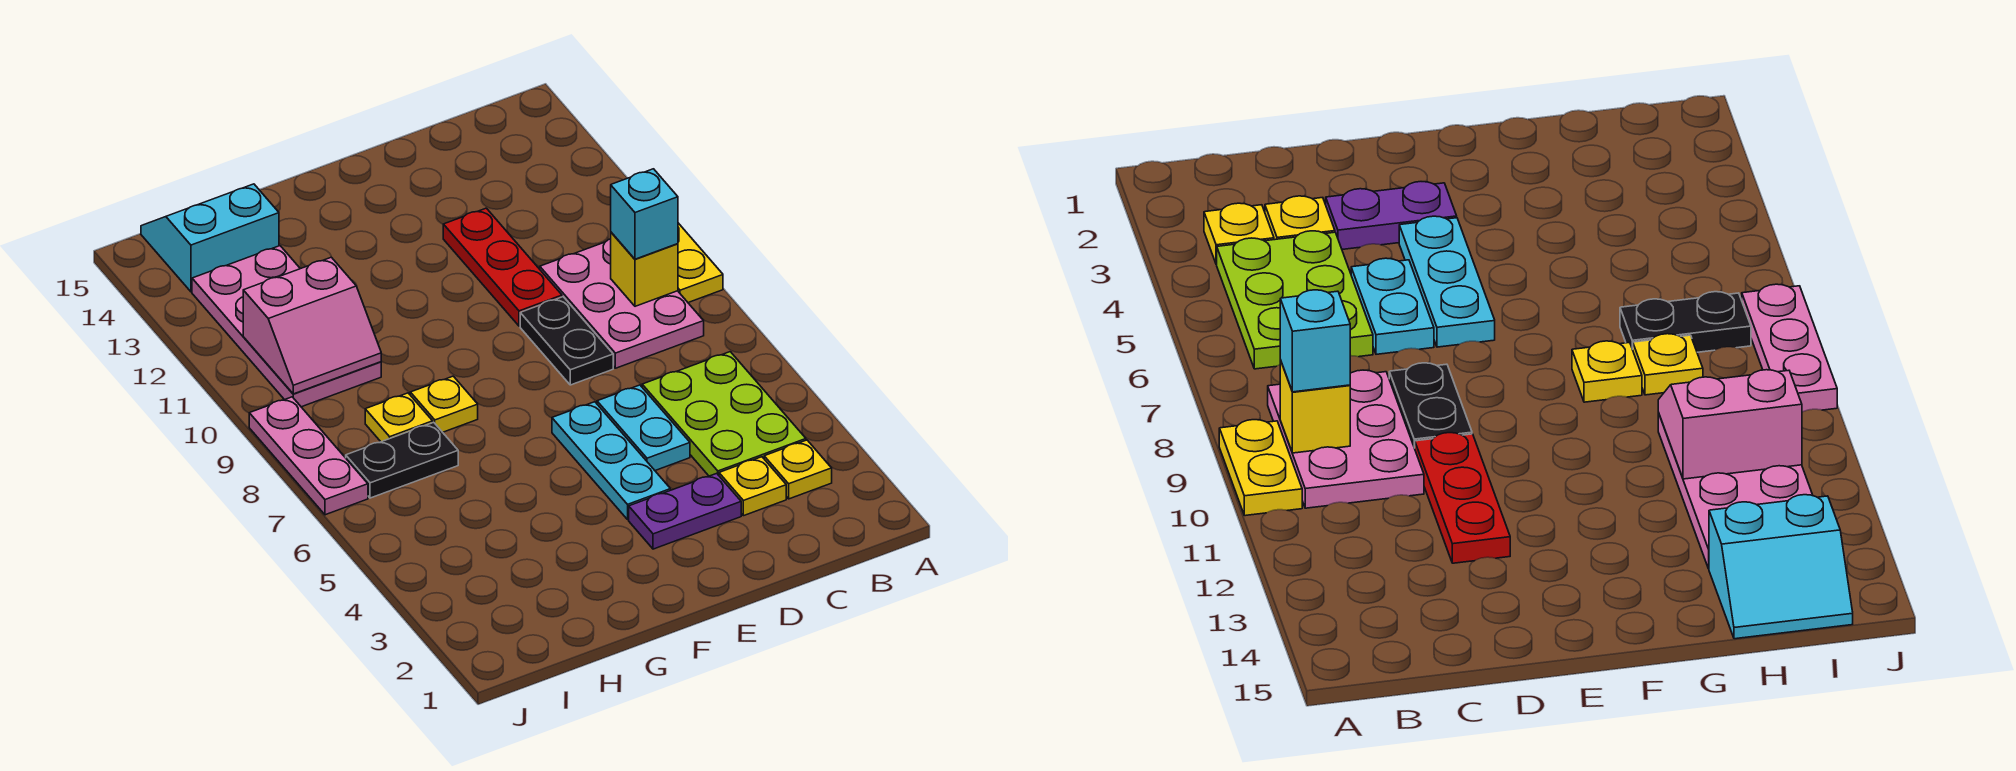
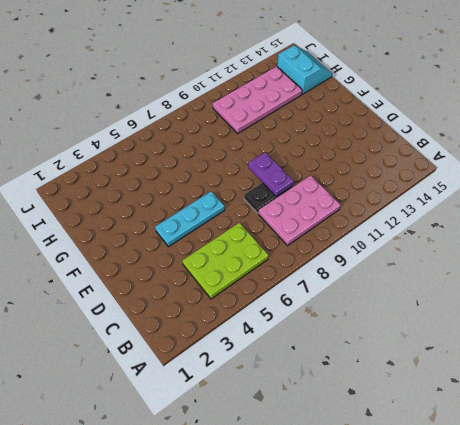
purple 1x2 plate [248,152,294,197] -> purple 1x2 plate moved to [629,473,741,549]
none -> yellow 1x2 plate [678,223,723,303]
none -> yellow 1x1 plate [764,440,832,499]
none -> yellow 1x1 plate [719,457,786,516]

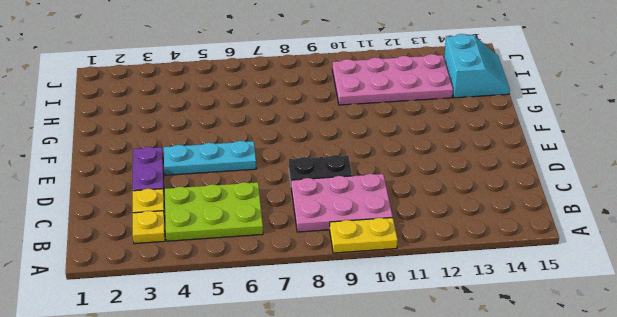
none -> cyan 1x2 plate [597,385,690,470]
none -> red 1x3 plate [443,208,562,326]
none -> yellow 1x1 plate [410,376,478,432]

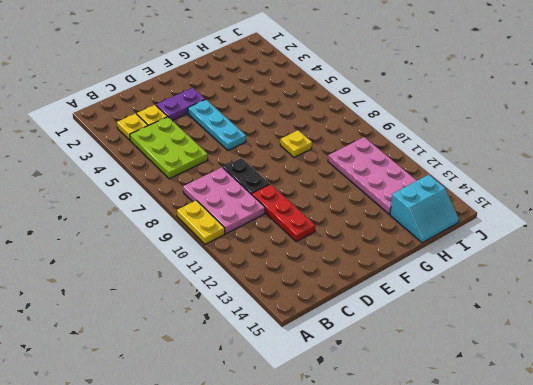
none -> cyan 1x2 plate [597,385,690,470]
none -> black 1x2 plate [346,422,458,498]
none -> yellow 1x1 plate [365,393,433,442]

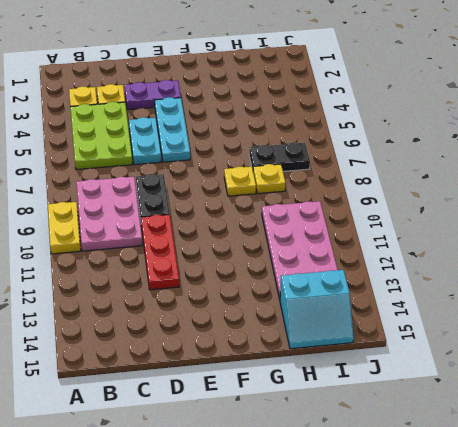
none -> pink 1x3 plate [249,397,368,515]
none -> yellow 1x1 brick [611,232,678,306]
none -> pink 2x2 slope [243,257,381,394]

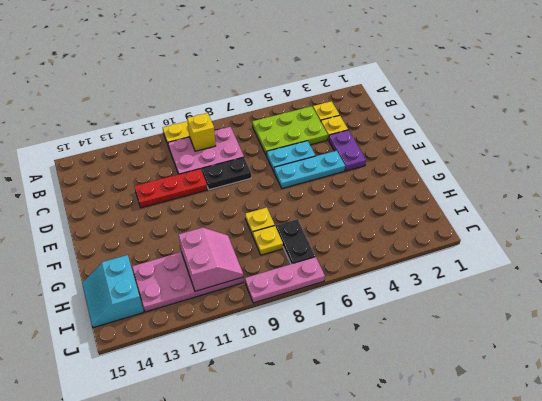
none -> cyan 1x1 brick [611,169,678,259]

